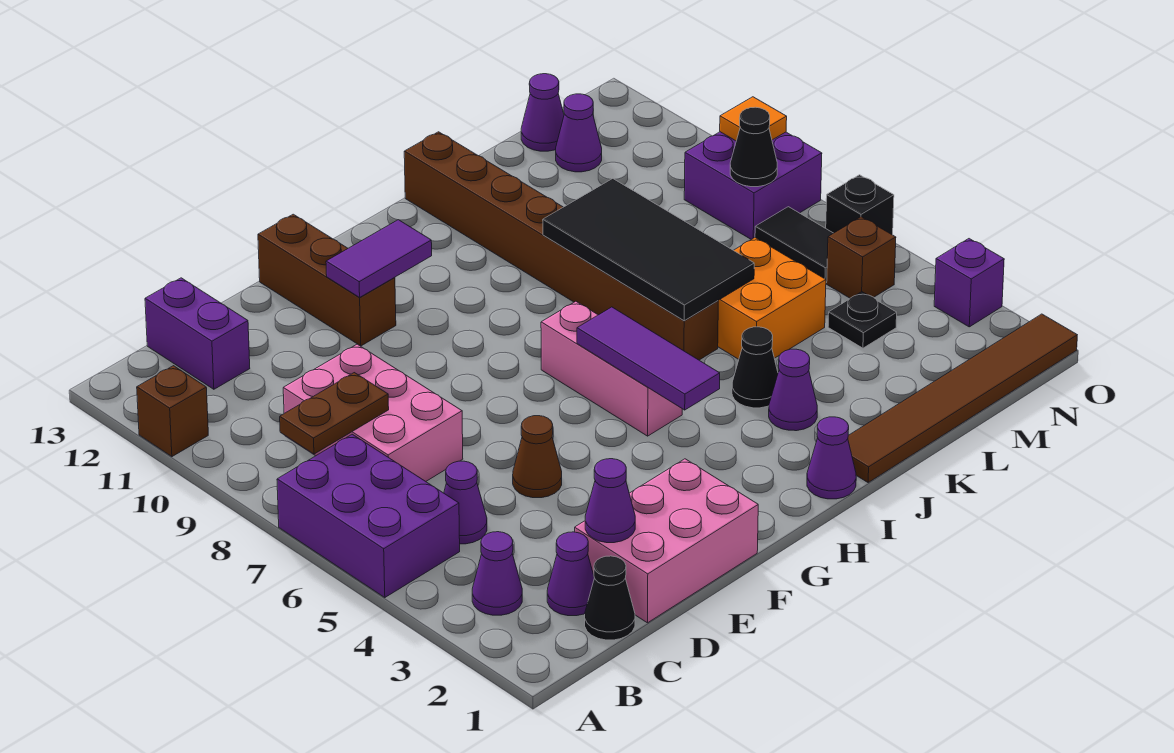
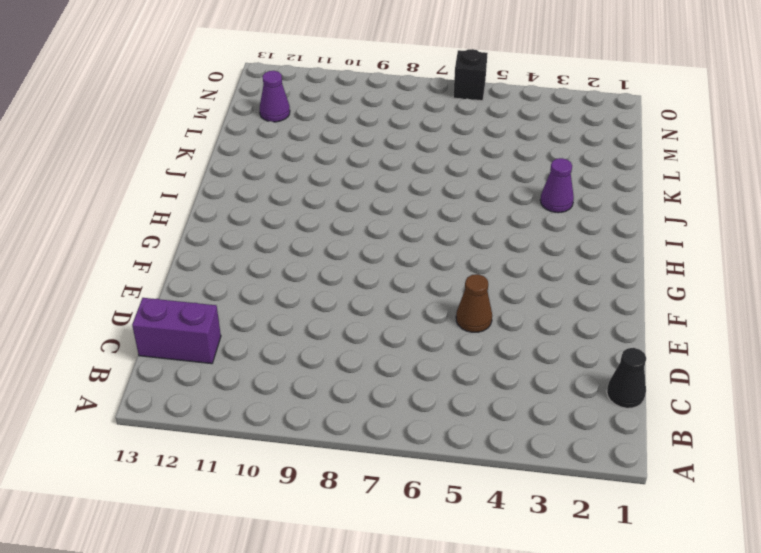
none -> purple 2x3 brick [277,434,460,598]
none -> brown 1x1 brick [137,366,208,457]
none -> purple 1x1 cone [472,532,522,615]
none -> purple 1x1 cone [547,532,594,616]

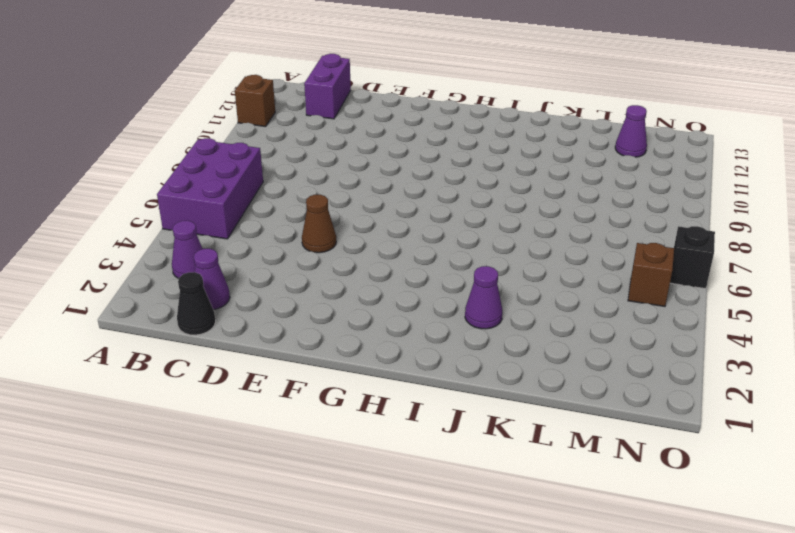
none -> purple 1x1 cone [444,461,487,544]
none -> pink 2x3 brick [283,344,463,481]
none -> pink 2x3 brick [575,459,758,623]
none -> brown 1x3 brick [258,214,396,346]

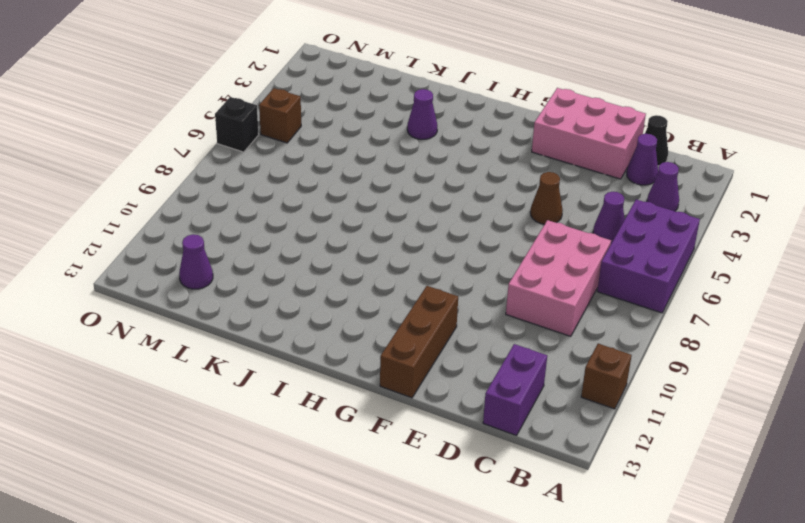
none -> pink 1x3 brick [541,301,682,436]
none -> purple 1x1 cone [807,417,856,499]
none -> brown 1x6 tile [848,314,1077,482]
none -> black 1x1 cone [732,327,778,408]

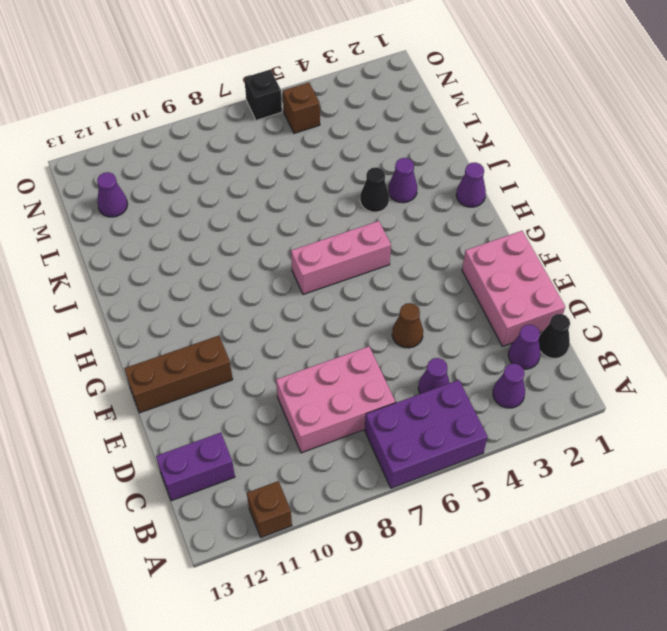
none -> brown 1x6 tile [848,314,1077,482]
none -> brown 1x8 brick [404,132,718,360]
none -> orange 2x2 brick [718,238,826,359]
none -> black 1x1 plate [828,292,897,348]

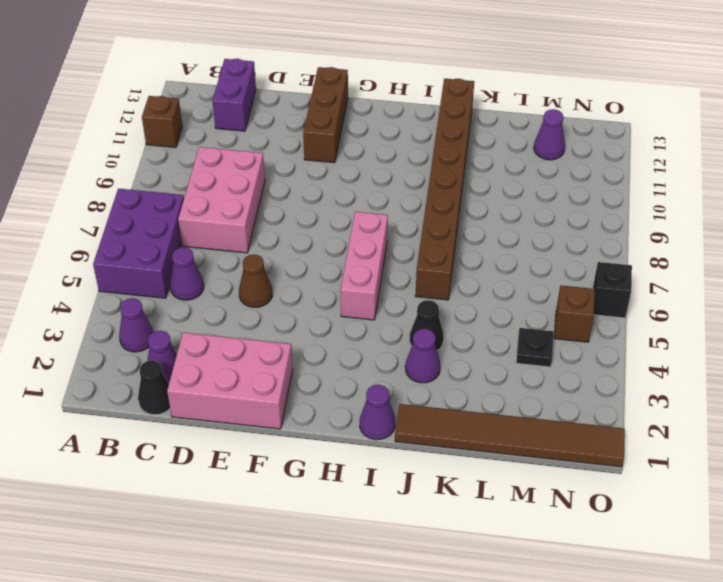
none -> orange 2x2 brick [718,238,826,359]
none -> purple 1x1 cone [521,74,564,151]
none -> black 1x2 tile [755,207,833,283]
none -> purple 2x2 brick [684,132,822,239]

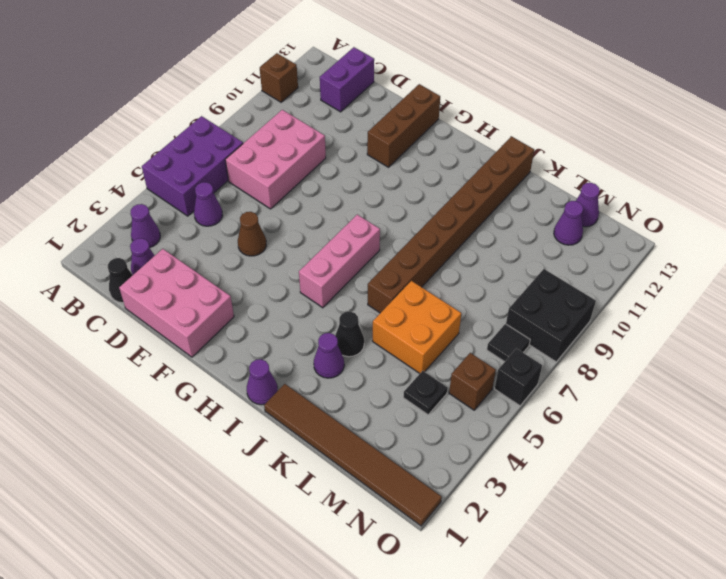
black 1x1 tile [487,324,530,362] -> black 1x2 tile [755,207,833,283]
black 2x2 brick [506,269,596,362] -> purple 2x2 brick [684,132,822,239]
none -> purple 1x1 brick [934,239,1004,327]
none -> brown 1x2 plate [280,373,389,454]
none -> purple 1x1 cone [585,459,635,543]
none -> purple 1x2 tile [326,220,432,297]

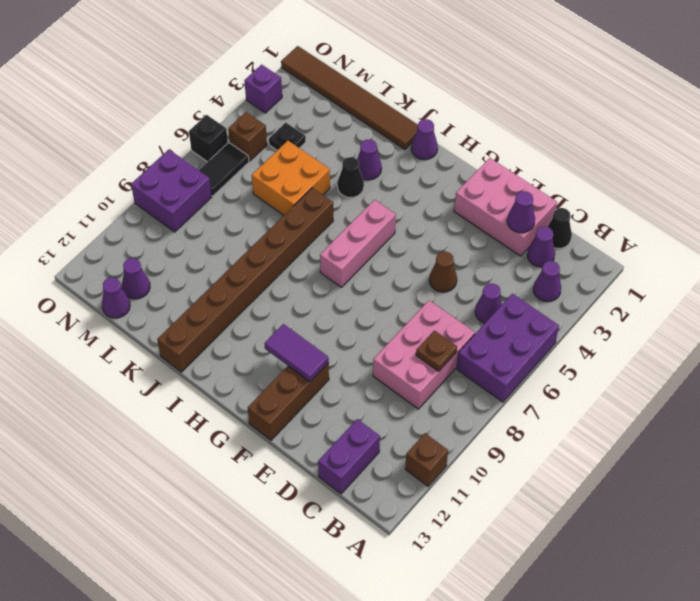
brown 1x1 plate [416,331,457,371] -> brown 1x2 plate [280,373,389,454]
none -> purple 1x3 tile [577,307,720,410]
none -> black 2x4 tile [543,179,754,321]
none -> black 1x1 cone [730,107,777,187]
none -> orange 1x1 tile [720,97,787,141]

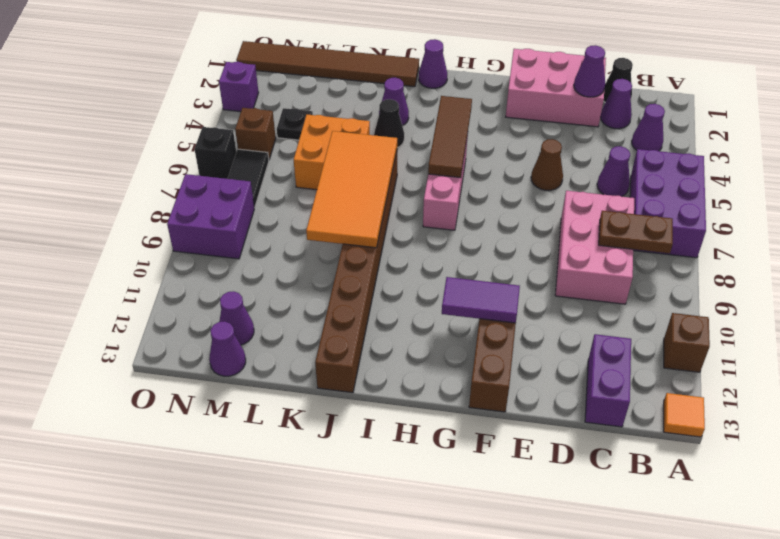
orange 1x1 tile [664,393,705,437] -> orange 1x1 tile moved to [720,97,787,141]
brown 1x3 tile [428,96,472,178] -> purple 1x3 tile [577,307,720,410]
orange 2x4 tile [306,131,397,248] -> black 2x4 tile [543,179,754,321]
none -> black 1x1 cone [730,107,777,187]

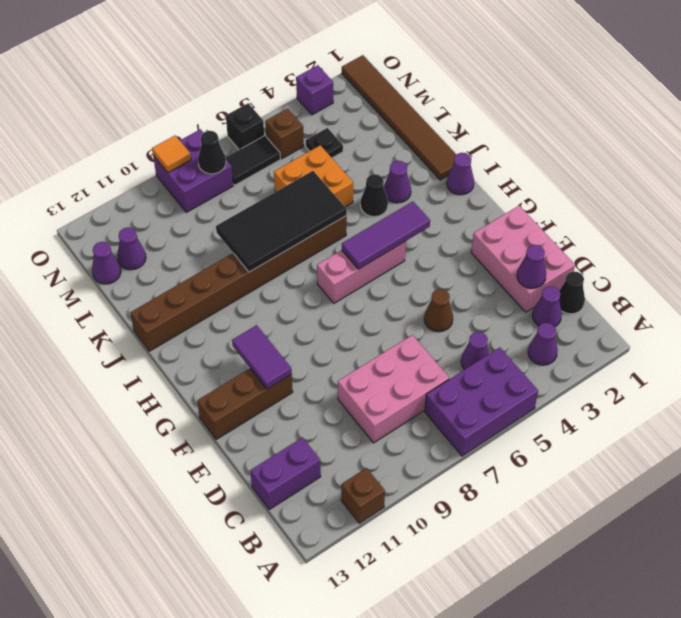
none -> brown 1x2 plate [280,373,389,454]

